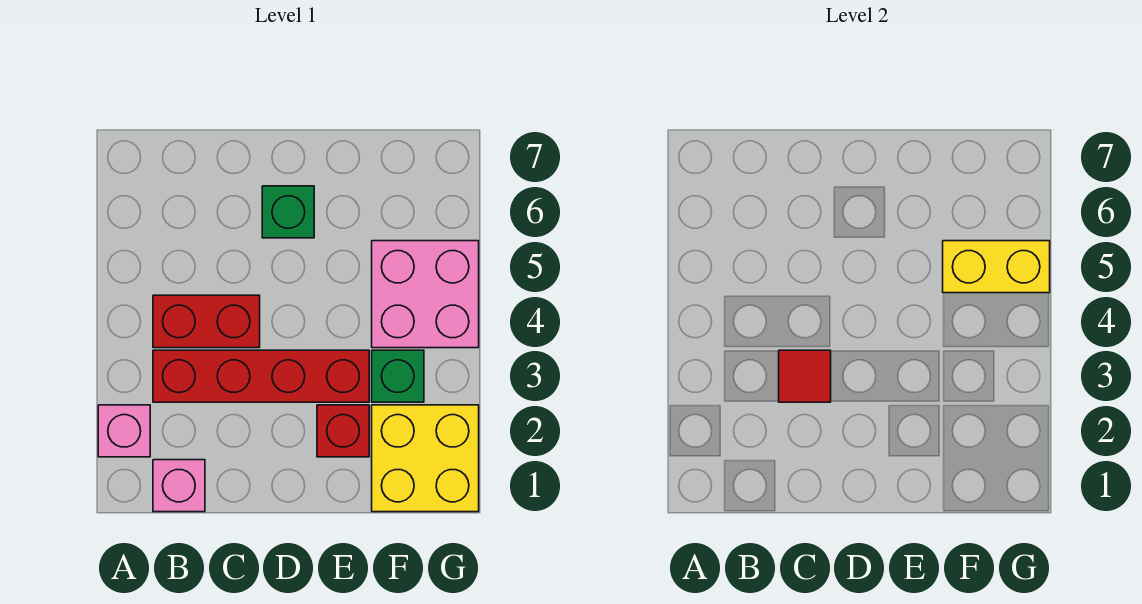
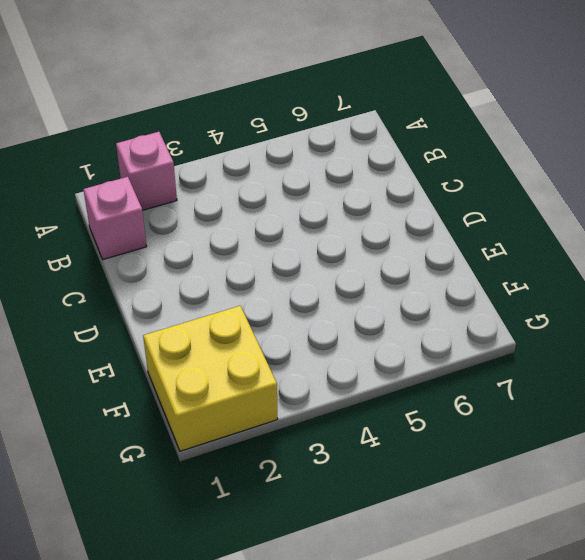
none -> red 1x4 brick [153,350,369,402]
none -> red 1x2 brick [153,295,260,348]

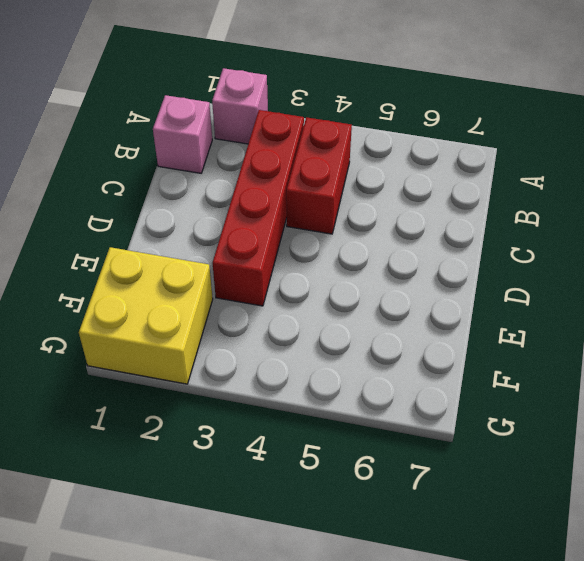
none -> green 1x1 brick [262,186,314,238]
none -> red 1x1 brick [317,405,369,457]

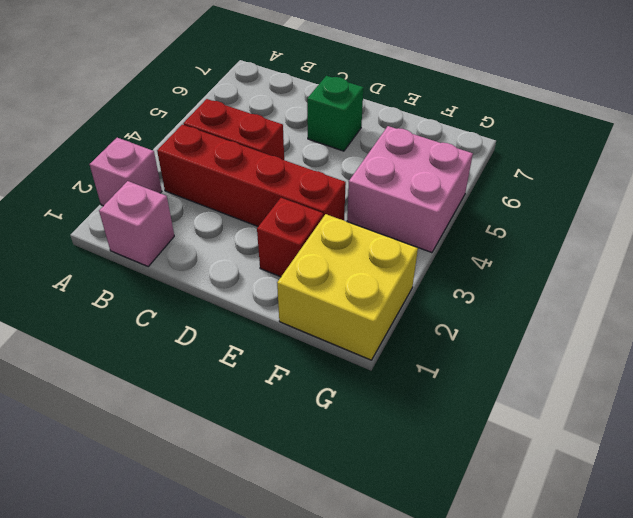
none -> green 1x1 brick [372,350,424,402]
none -> red 1x1 tile [779,350,831,402]

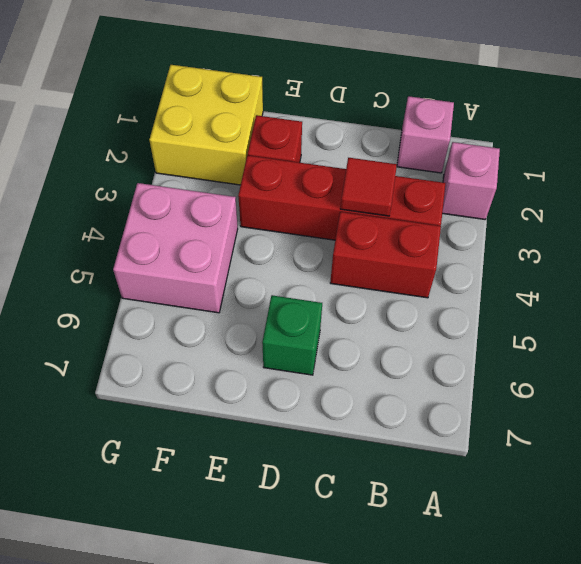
none -> green 1x1 brick [372,350,424,402]
none -> yellow 1x2 brick [943,241,1050,293]

